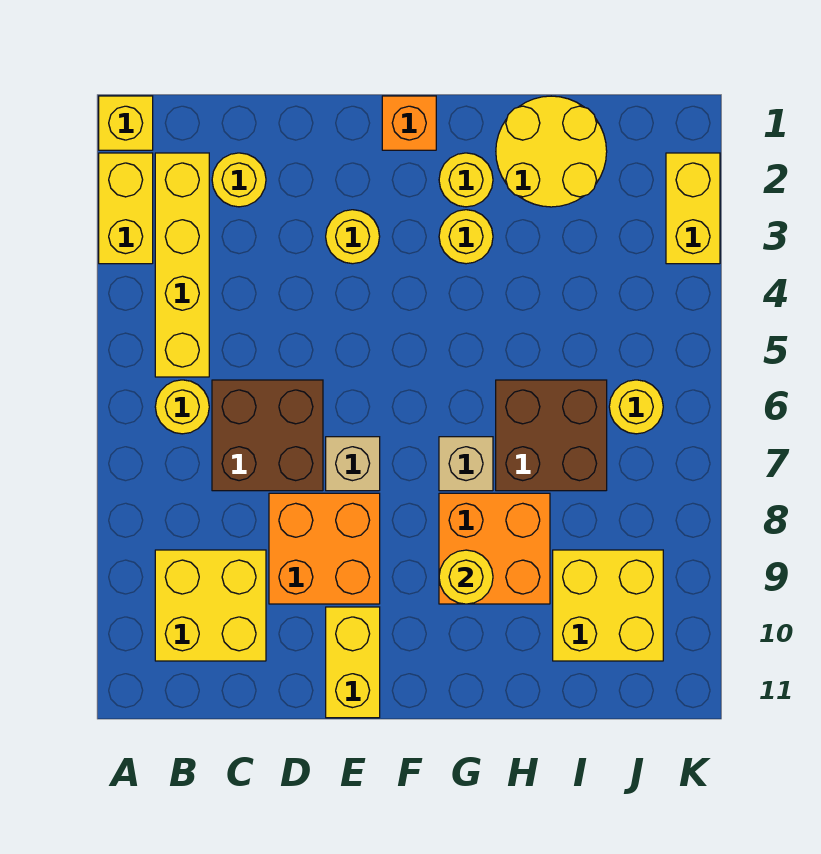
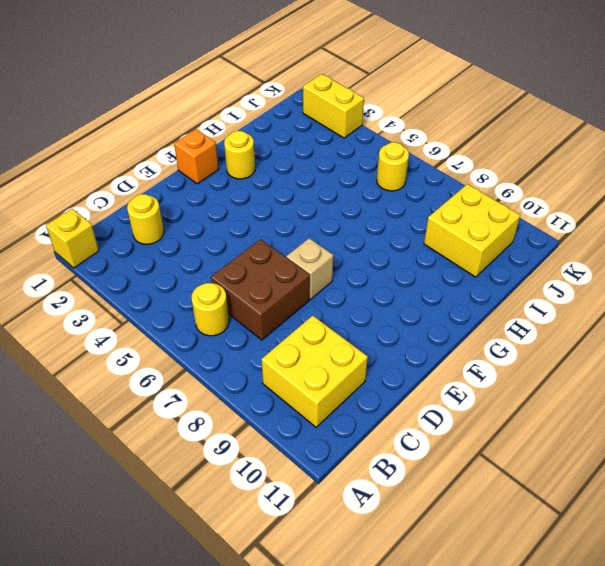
none -> yellow 1x2 brick [99,153,153,264]
none -> yellow 1x4 brick [155,153,209,377]
none -> orange 2x2 brick [269,493,380,604]

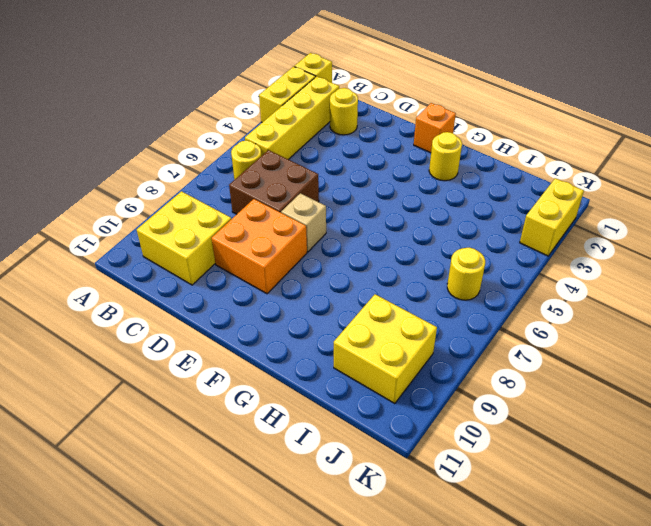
none -> yellow 1x1 round brick [326,210,380,264]
none -> yellow 1x2 brick [326,607,380,718]
none -> yellow 1x1 round brick [439,210,493,264]

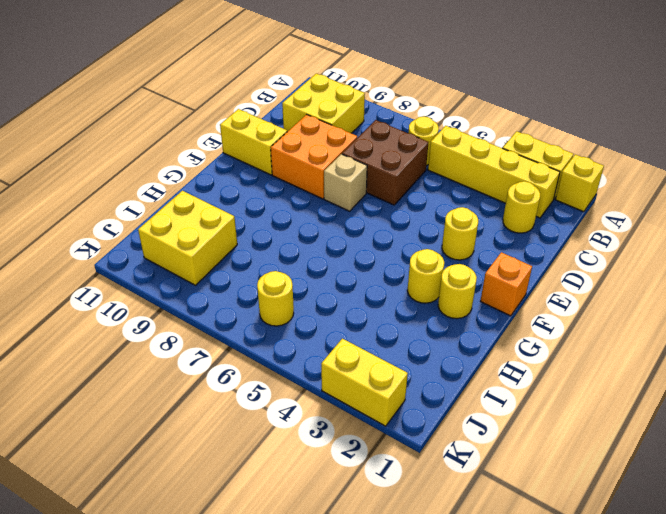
none -> tan 1x1 brick [439,437,493,491]
none -> orange 2x2 brick [439,493,550,604]
none -> yellow 2x2 round brick [496,96,607,207]

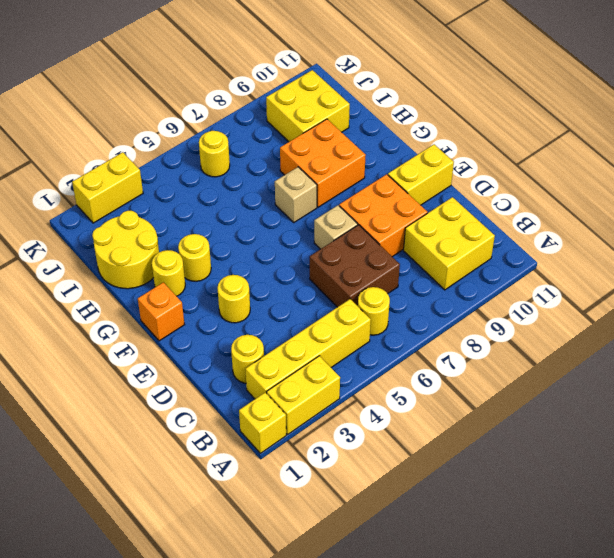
none -> brown 2x2 brick [496,380,607,491]
none -> yellow 1x1 round brick [439,550,493,604]

